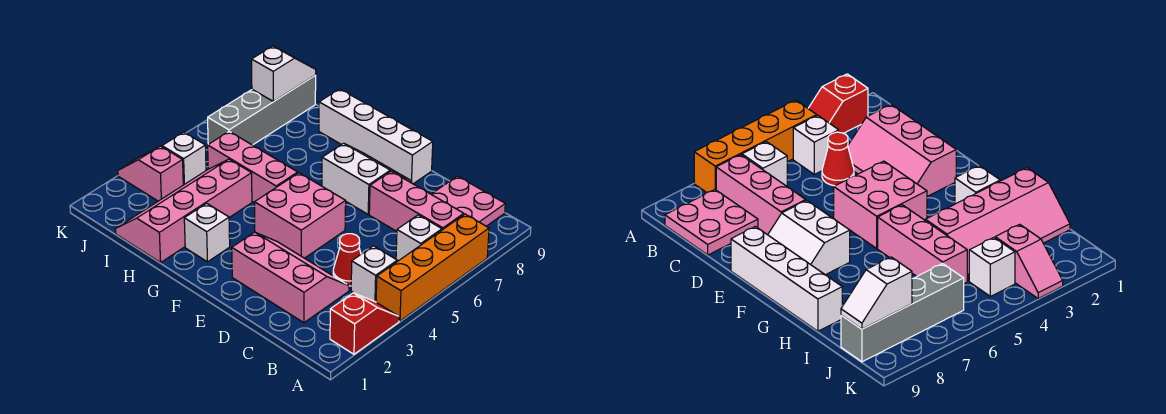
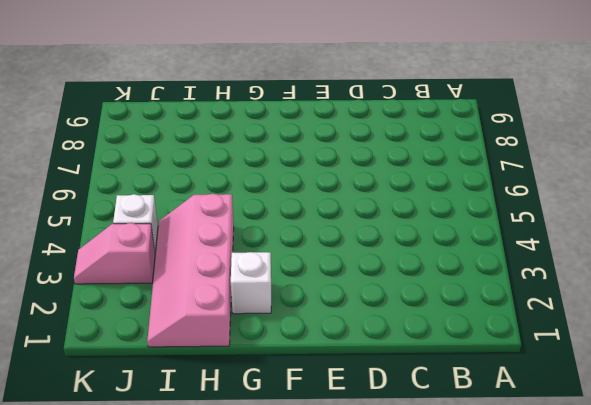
none -> red 1x2 slope [330,293,399,354]
none -> orange 1x4 brick [376,214,489,321]
none -> white 1x1 brick [351,246,397,302]

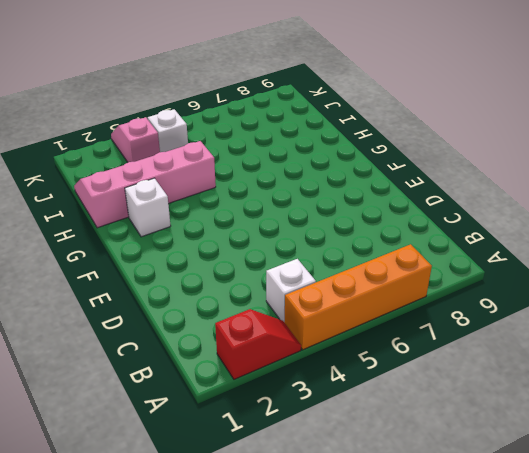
none -> white 1x1 brick [396,215,442,261]
none -> pink 1x3 brick [369,171,464,231]
none -> pink 2x2 plate [431,176,505,226]

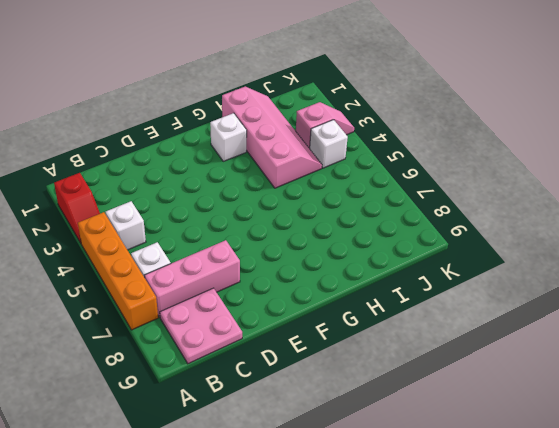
none -> pink 2x3 slope [232,232,349,323]
none -> red 1x1 cone [333,234,361,286]
none -> pink 2x2 brick [255,173,346,258]

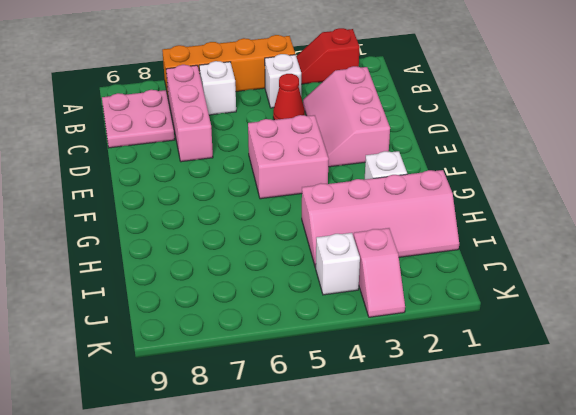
none -> white 2x2 slope [322,143,411,214]
none -> white 1x4 brick [319,89,433,184]
none -> pink 1x3 brick [208,132,298,203]

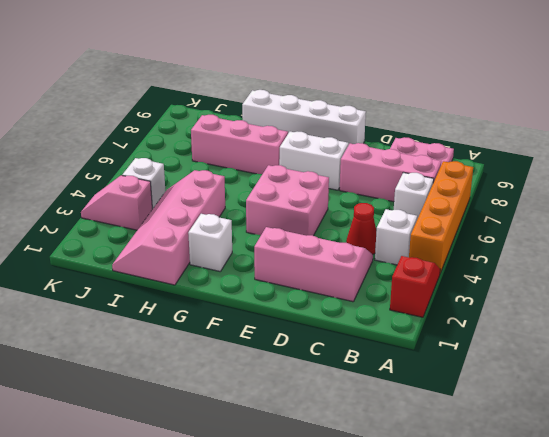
pink 1x3 brick [191,115,288,174] -> pink 1x3 brick moved to [208,132,298,203]
none -> grey 1x4 brick [208,76,316,145]
none -> white 1x2 slope [252,46,316,101]

